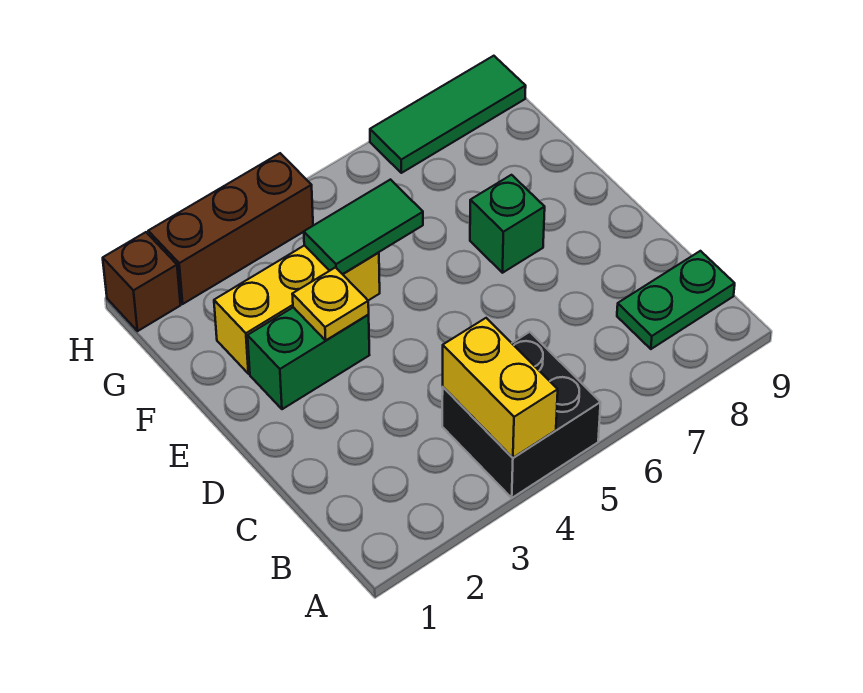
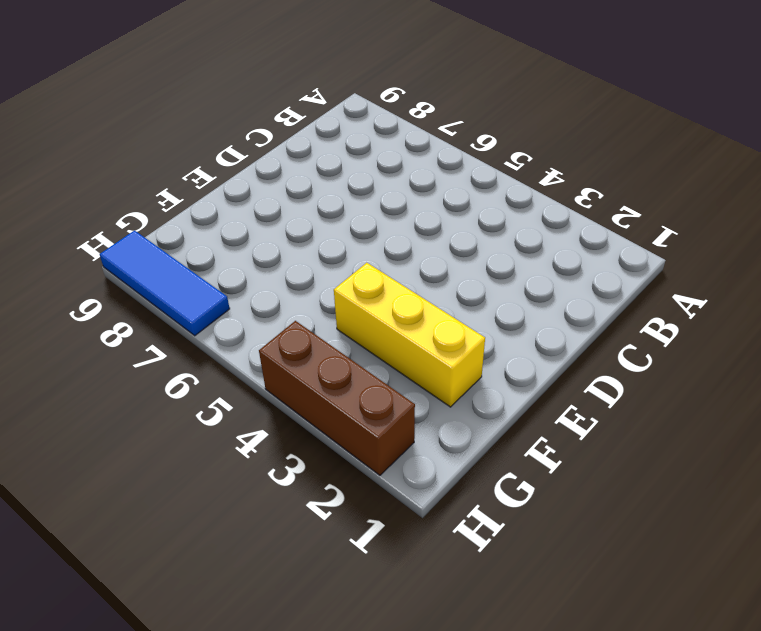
blue 1x3 tile [100,231,230,336] -> green 1x3 tile [370,56,526,173]
none -> black 2x2 brick [442,332,601,498]
none -> green 1x2 plate [617,251,735,349]

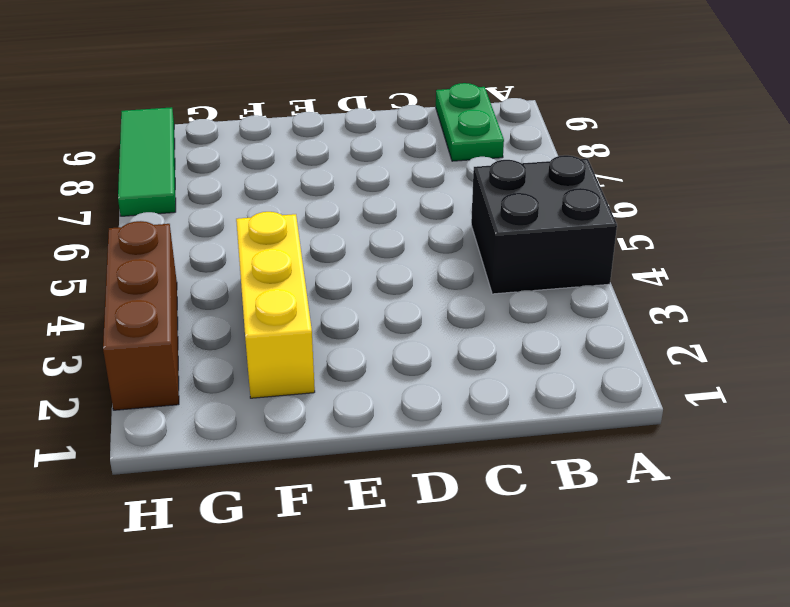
none -> green 1x2 brick [248,307,369,409]
none -> green 1x1 brick [470,175,545,273]

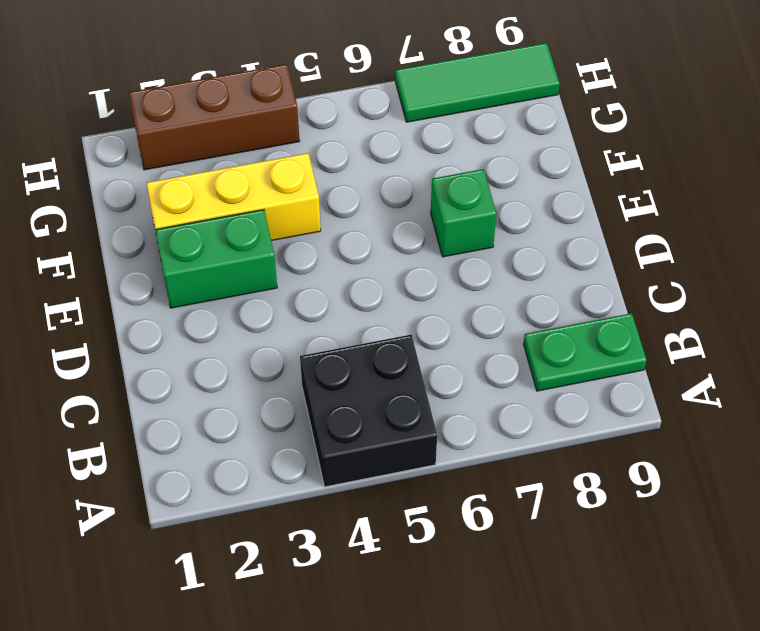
none -> brown 1x1 brick [103,232,180,331]
none -> yellow 1x2 brick [443,318,558,458]

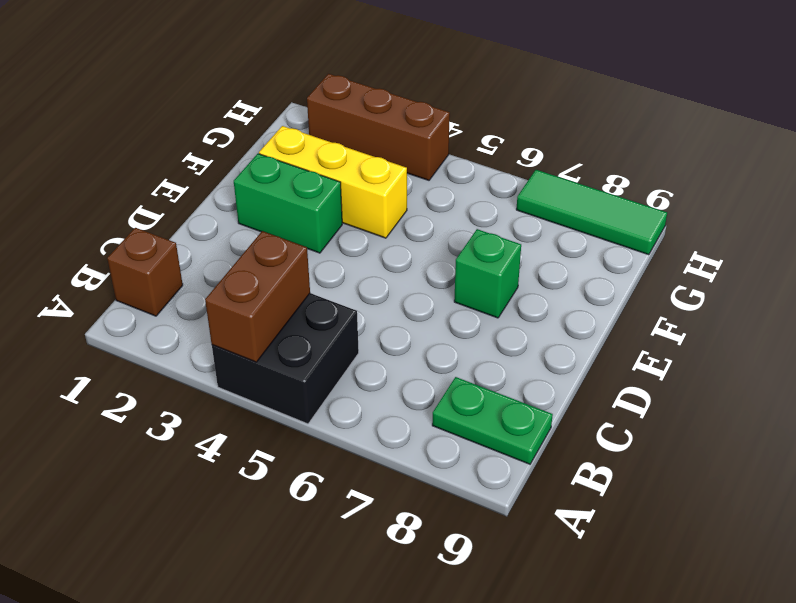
brown 1x2 brick [205,231,310,362] -> yellow 1x2 brick [443,318,558,458]
brown 1x1 brick [107,228,183,316] -> brown 1x1 brick moved to [103,232,180,331]
none -> yellow 1x1 plate [292,268,369,340]
none -> green 1x2 tile [304,180,423,274]

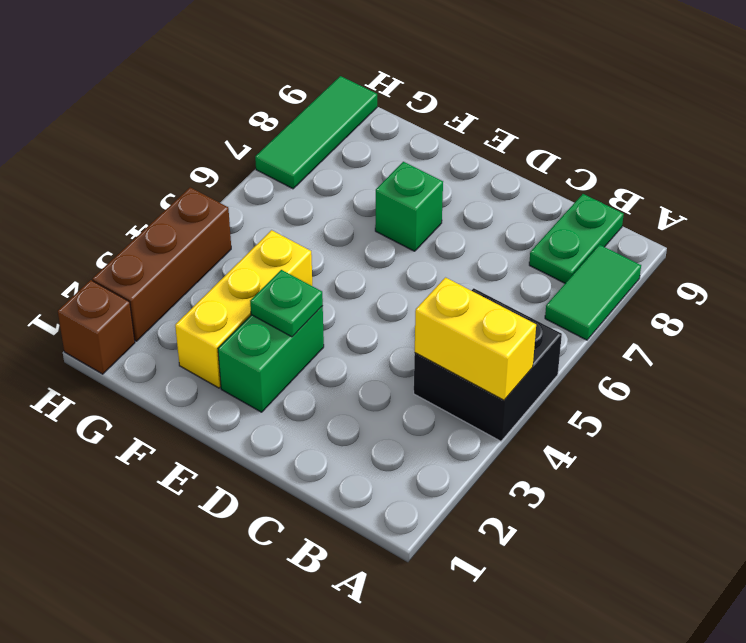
green 1x2 tile [545,245,641,340] -> green 1x2 tile moved to [304,180,423,274]
green 1x1 plate [250,270,323,337] -> yellow 1x1 plate [292,268,369,340]

